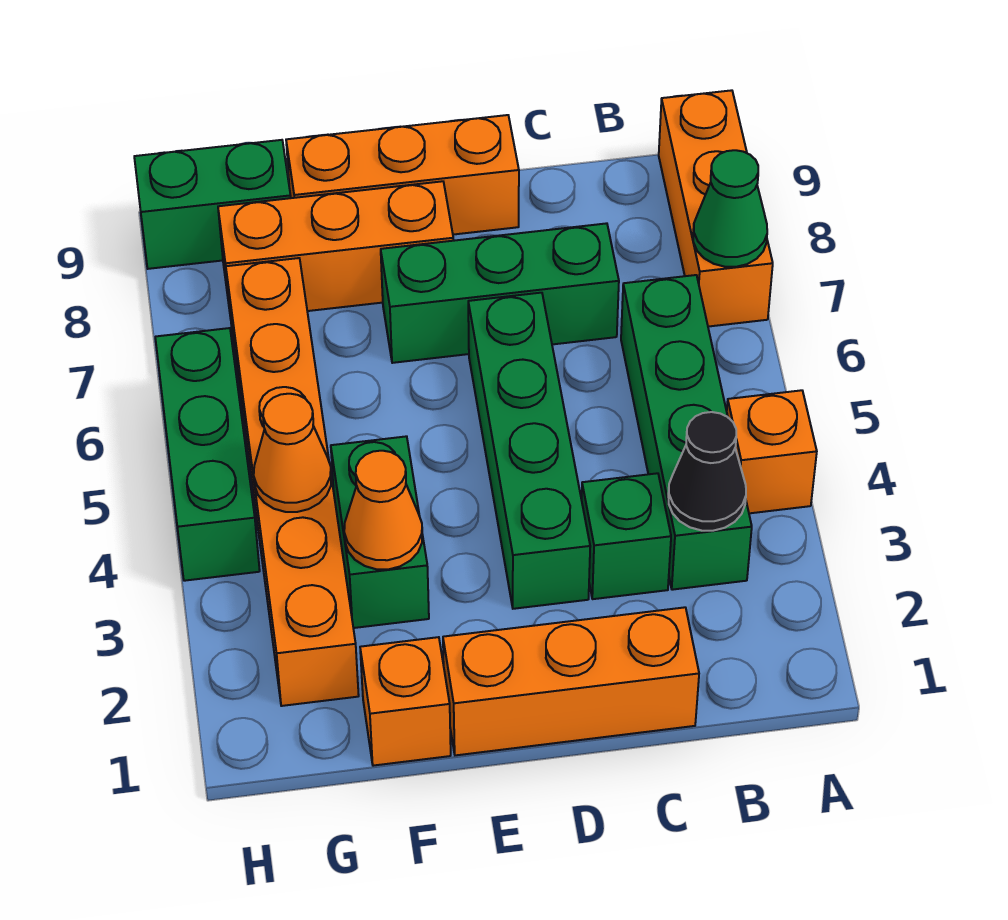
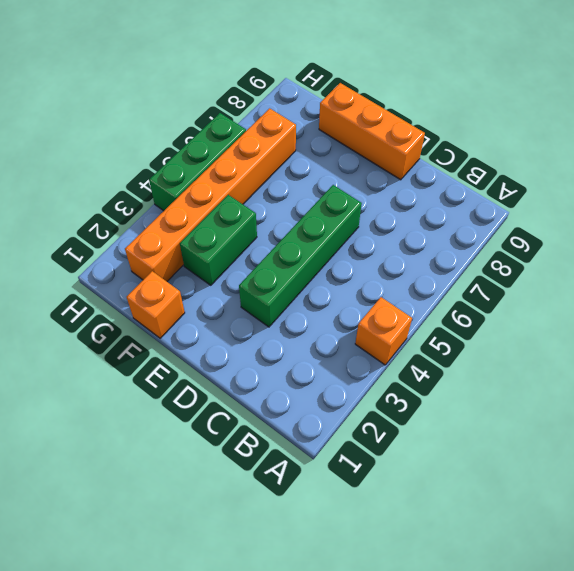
none -> orange 1x3 brick [659,90,773,327]
none -> green 1x4 brick [621,275,752,590]
none -> orange 1x3 brick [443,607,699,755]

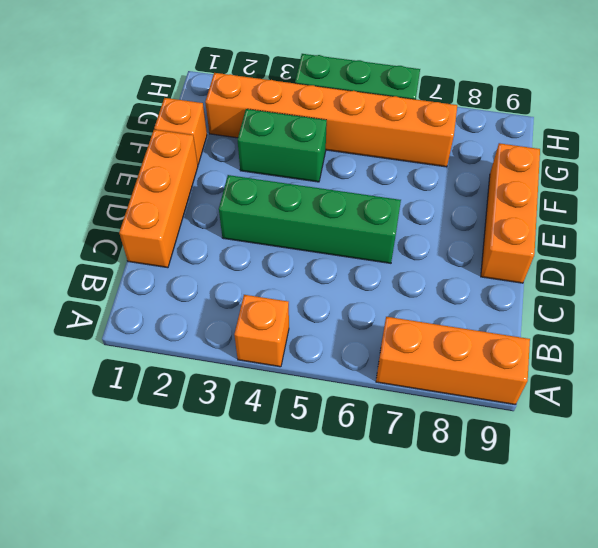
none -> green 1x4 brick [621,275,752,590]
none -> green 1x1 brick [582,473,671,599]
none -> green 1x3 brick [381,223,619,363]

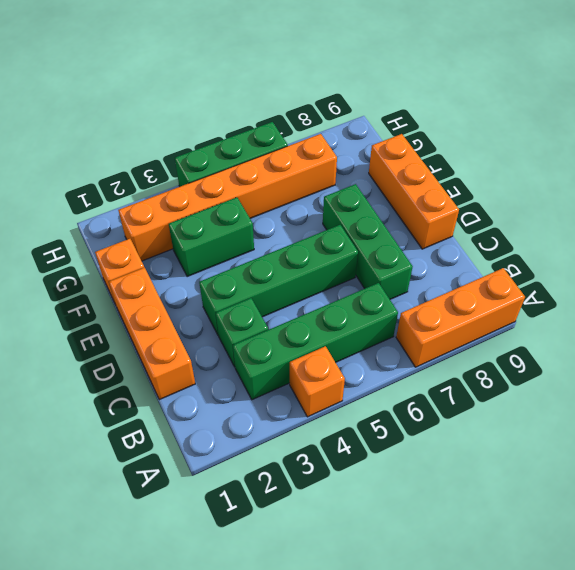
none -> orange 1x3 brick [218,181,453,318]
none -> green 1x2 brick [134,140,291,269]
none -> green 1x1 cone [693,150,767,267]

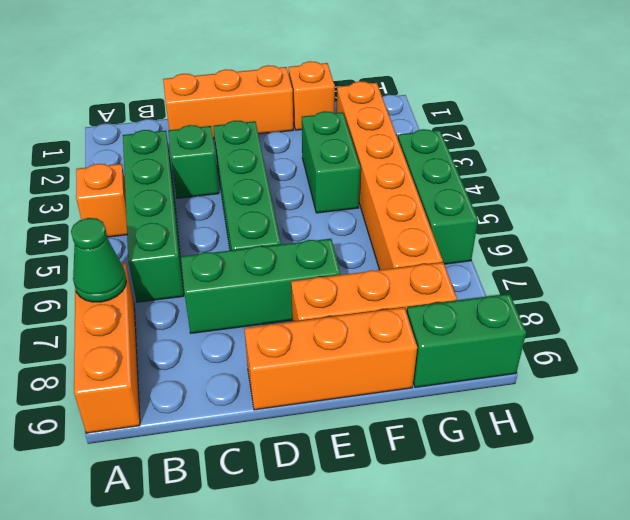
none -> black 1x1 cone [668,412,746,531]
none -> orange 1x1 cone [344,451,422,569]
none -> orange 1x1 cone [254,394,331,512]

